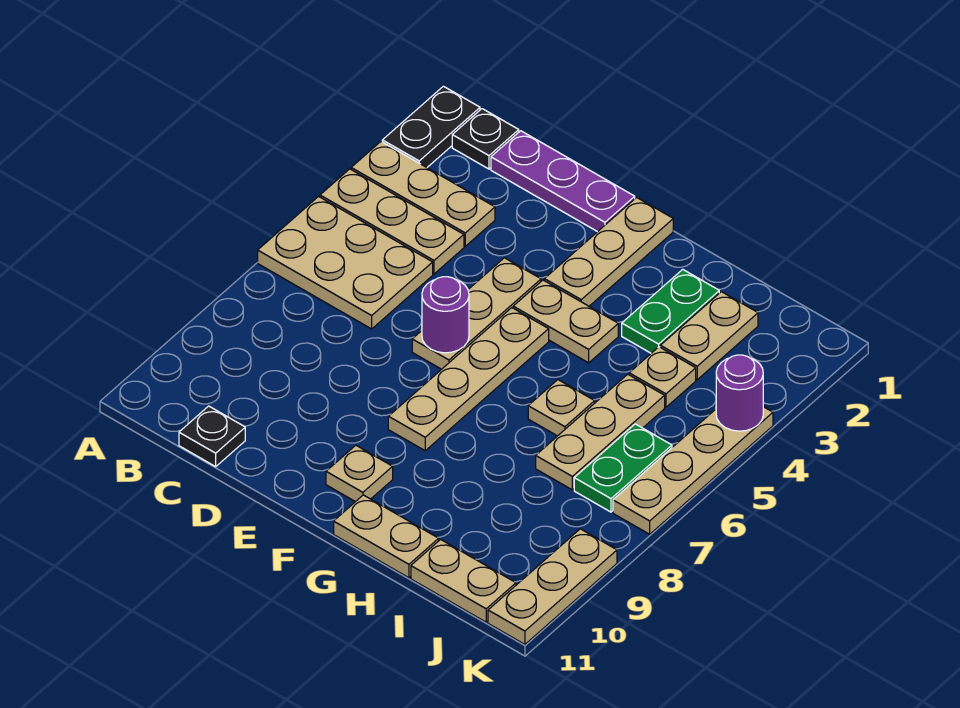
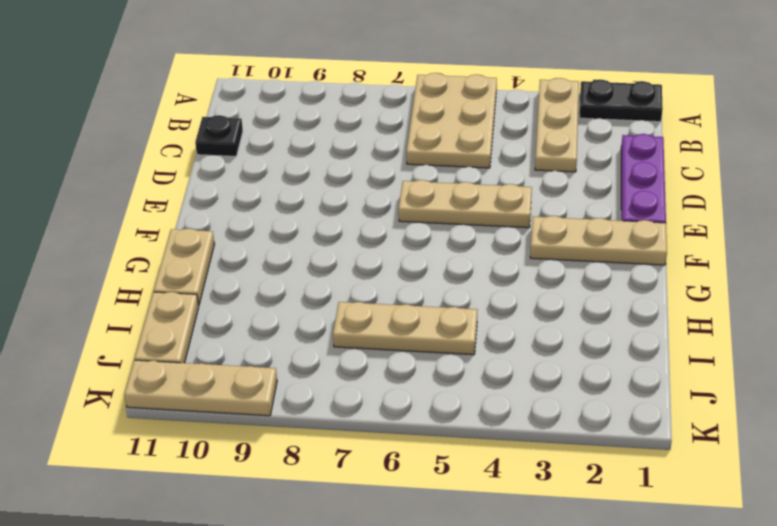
none -> tan 1x3 plate [320,169,464,274]
none -> black 1x1 plate [452,109,519,169]
none -> tan 1x2 plate [513,280,618,363]

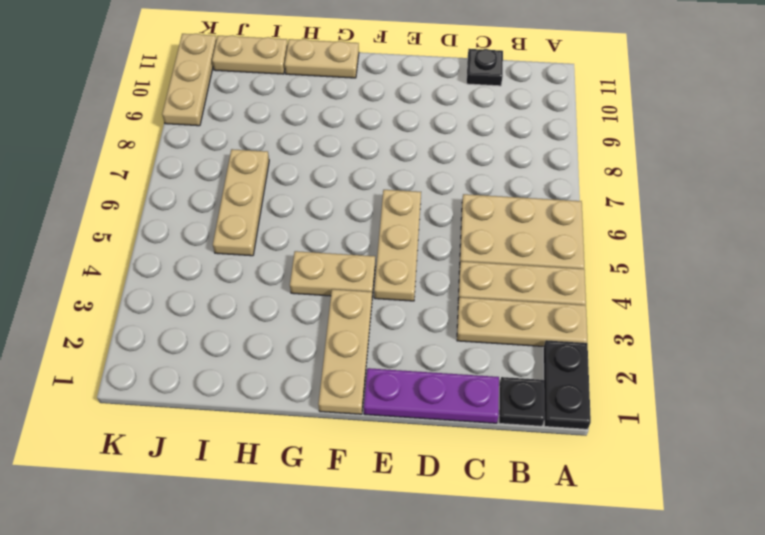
none -> tan 1x4 plate [388,308,549,451]
none -> tan 1x1 plate [326,445,393,502]
none -> green 1x2 plate [622,269,719,353]

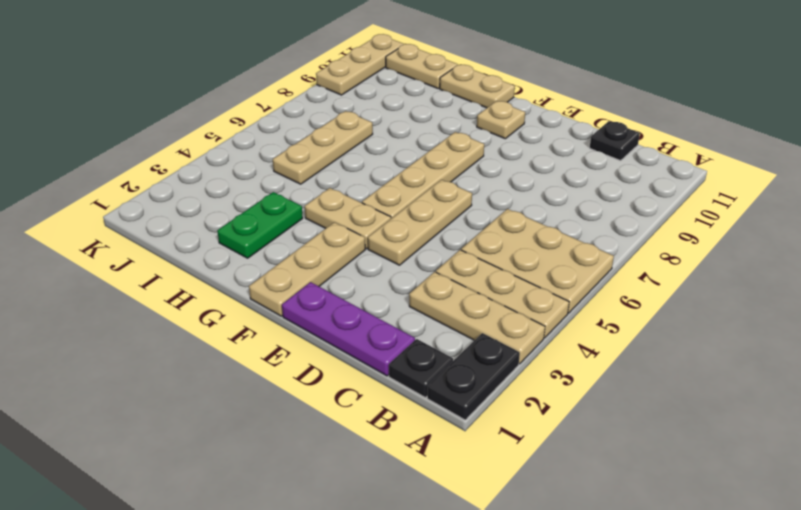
none -> tan 1x1 plate [528,380,595,436]
none -> tan 1x2 plate [660,292,758,380]
none -> tan 1x1 plate [629,347,696,407]

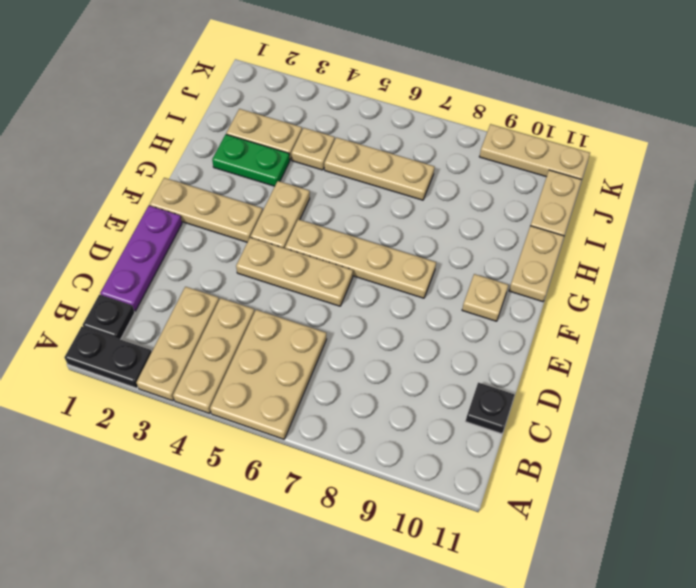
none -> tan 1x1 plate [528,380,595,436]
none -> green 1x2 plate [574,424,672,512]
none -> tan 1x4 plate [613,407,773,534]

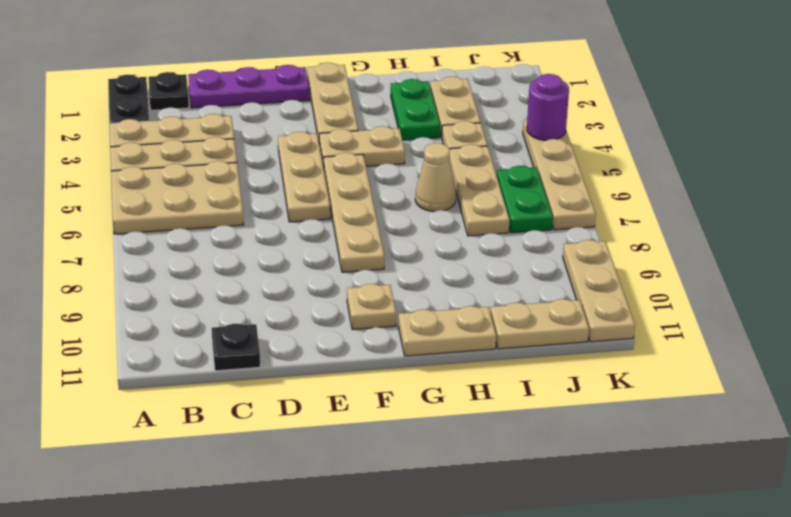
tan 1x1 cone [415,143,456,212] -> tan 1x1 plate [528,380,595,436]
none -> purple 1x1 round brick [422,277,469,353]

